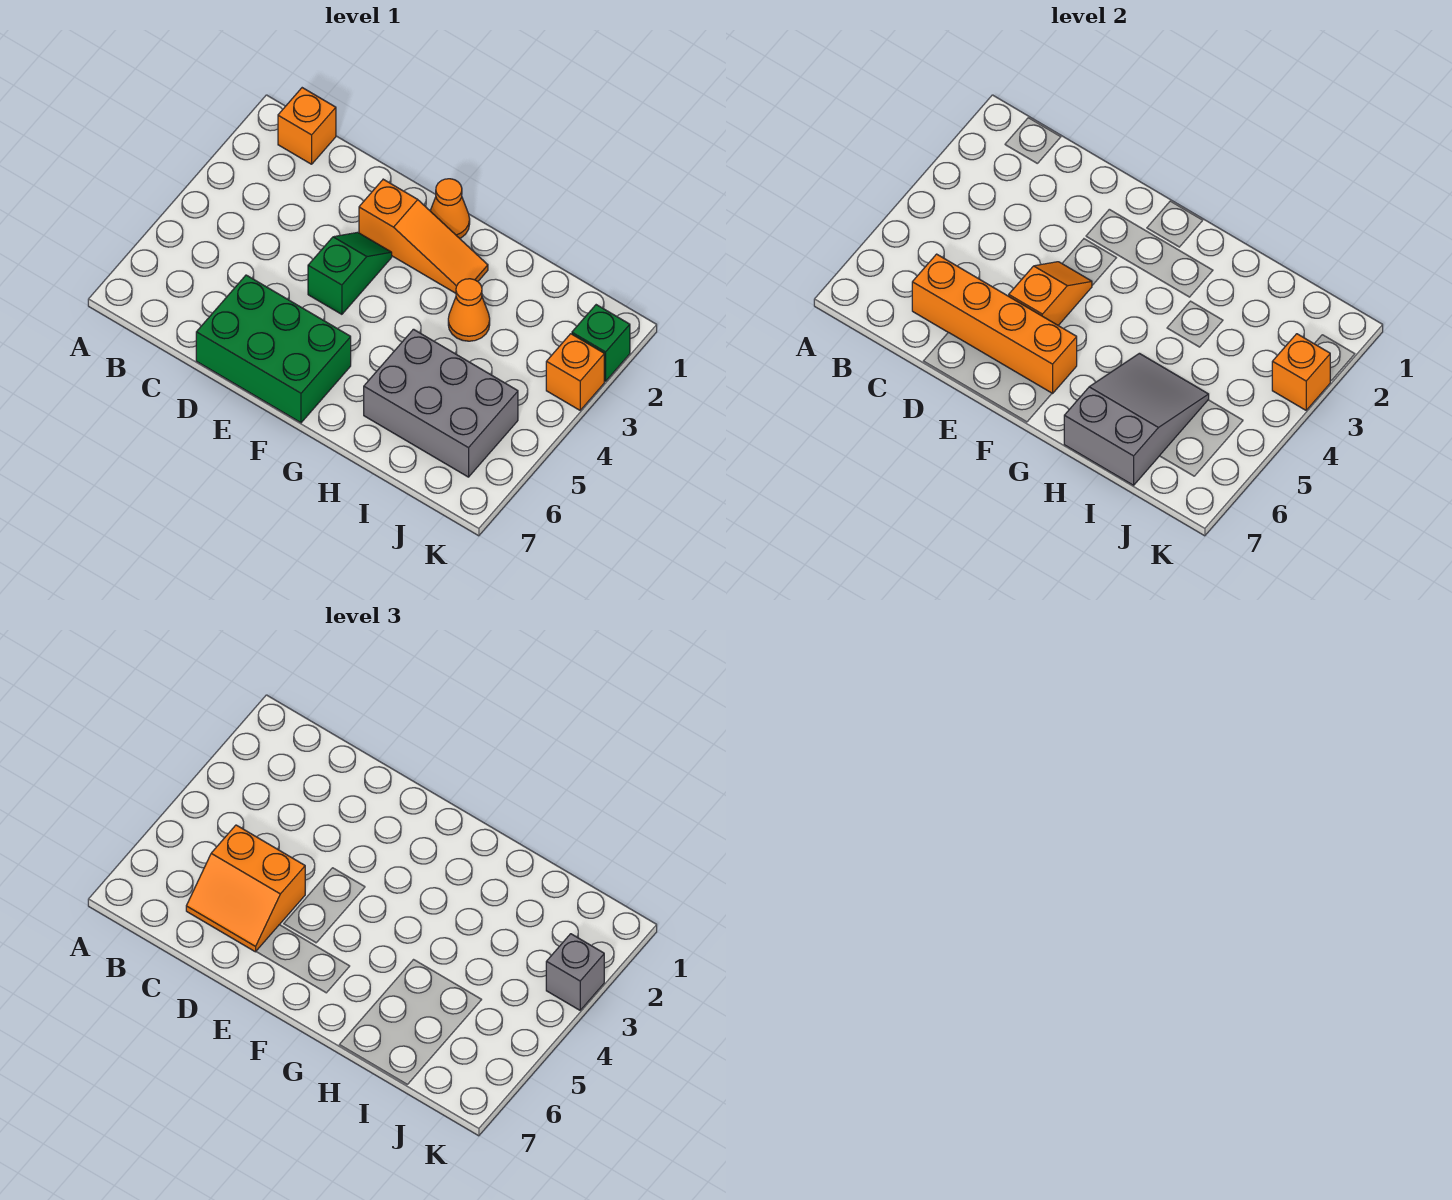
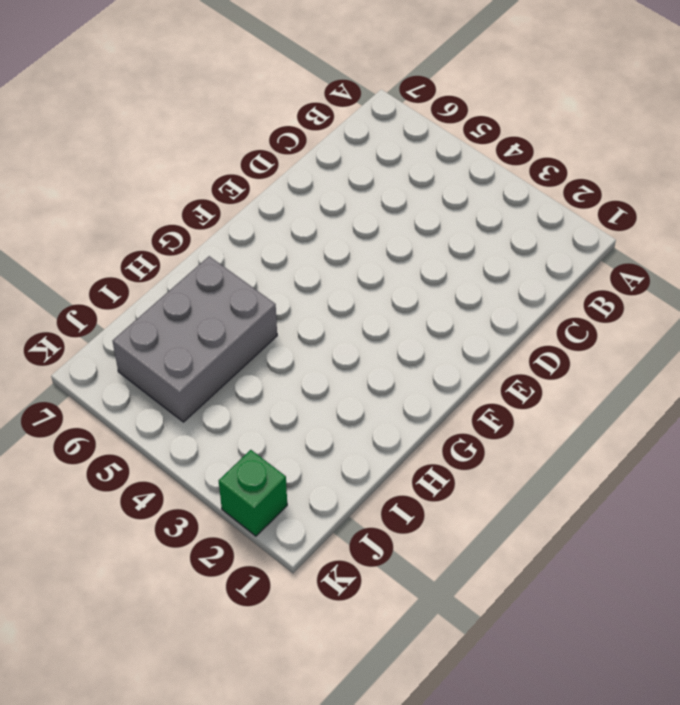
none -> orange 1x1 brick [278,88,336,164]
none -> green 2x3 brick [196,275,351,423]
none -> orange 1x3 slope [359,179,488,293]

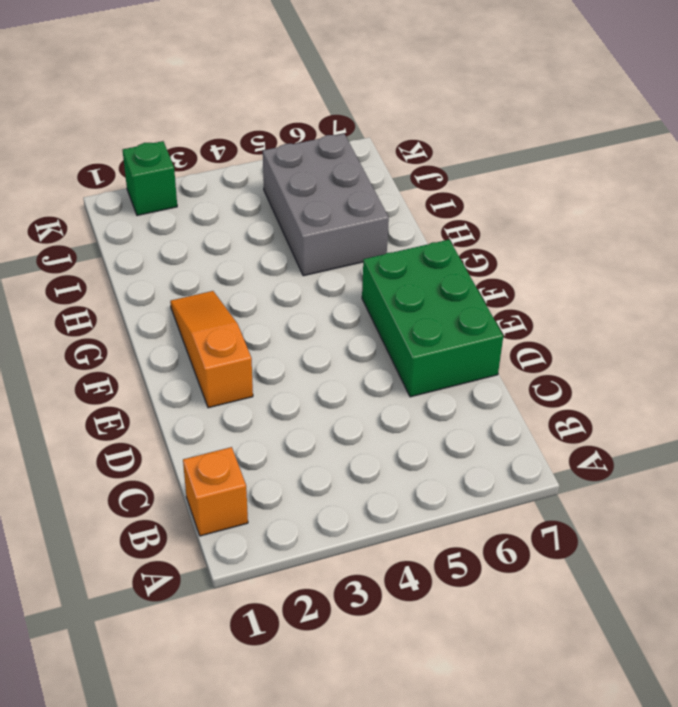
none -> green 1x2 slope [308,232,392,314]
none -> orange 1x1 cone [430,179,470,238]
none -> orange 1x1 cone [448,279,490,341]

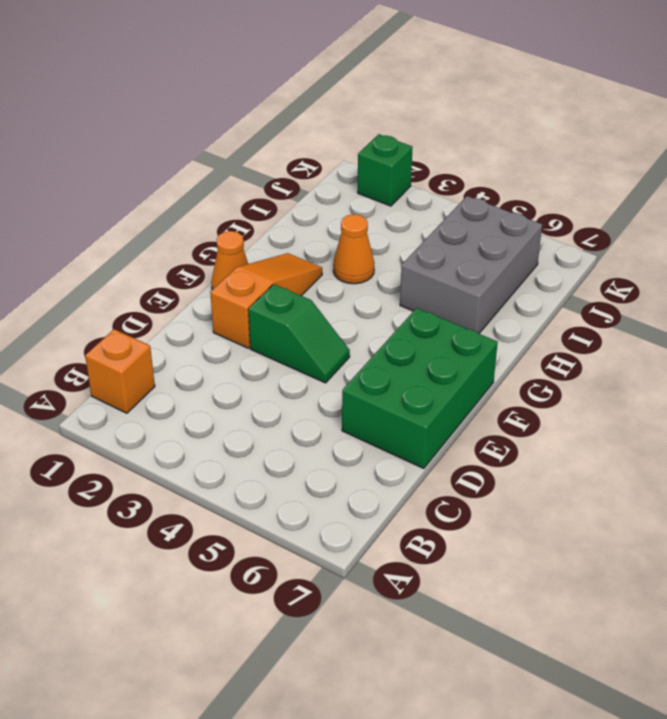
green 1x2 slope [248,284,350,383] -> green 1x2 slope turned to [308,232,392,314]
none -> orange 1x1 brick [546,334,604,410]
none -> orange 1x4 brick [912,254,1077,394]
none -> orange 1x2 slope [1009,262,1092,325]

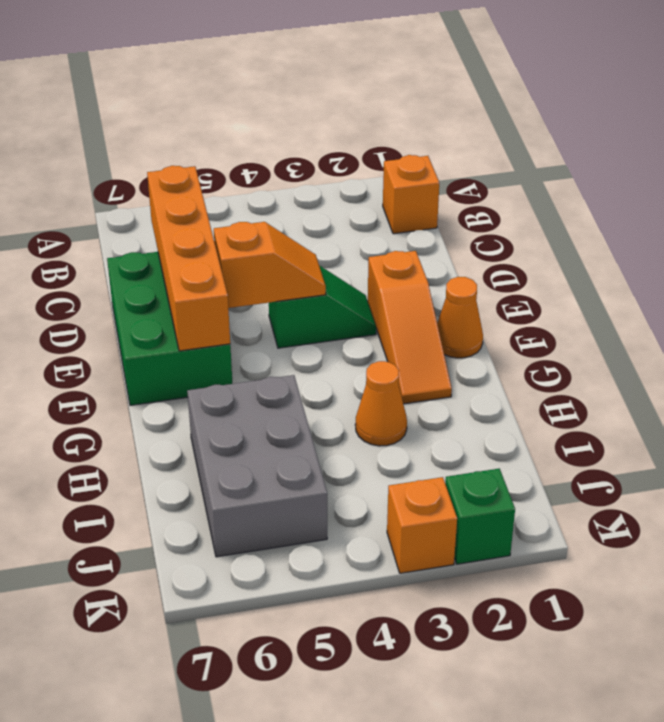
none -> grey 2x3 slope [1064,353,1209,485]
none -> orange 1x1 brick [1272,334,1330,410]
none -> orange 2x2 slope [186,825,305,952]

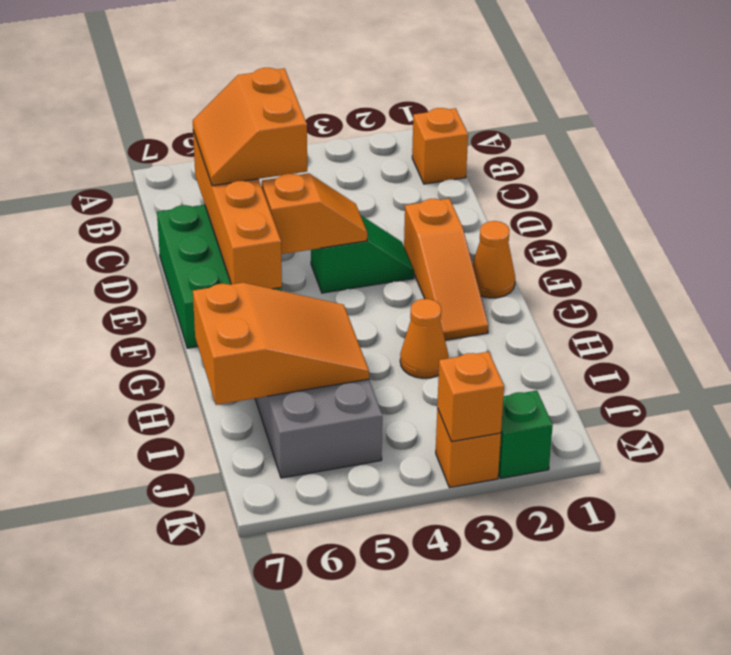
orange 2x3 slope [193,283,369,405] -> grey 2x3 slope [1064,353,1209,485]
none -> grey 1x1 brick [546,934,604,1010]

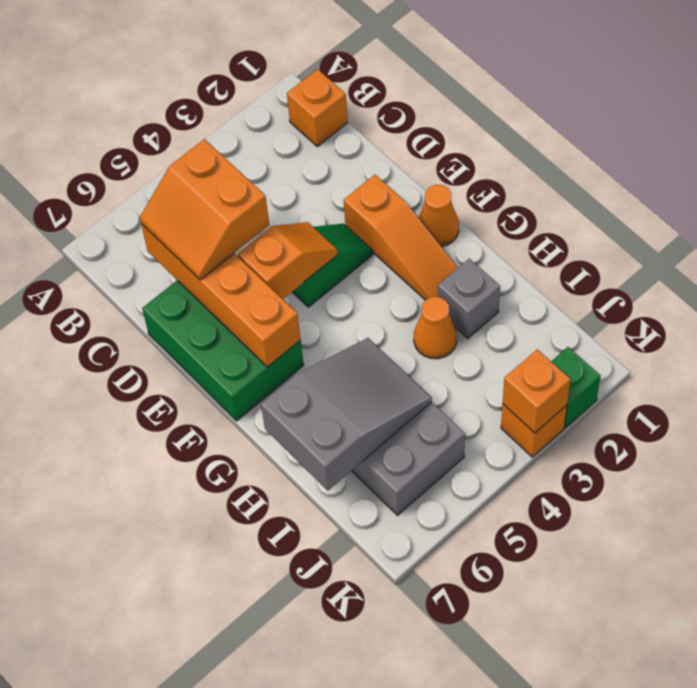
grey 1x1 brick [438,259,500,338] -> grey 1x1 brick moved to [546,934,604,1010]

